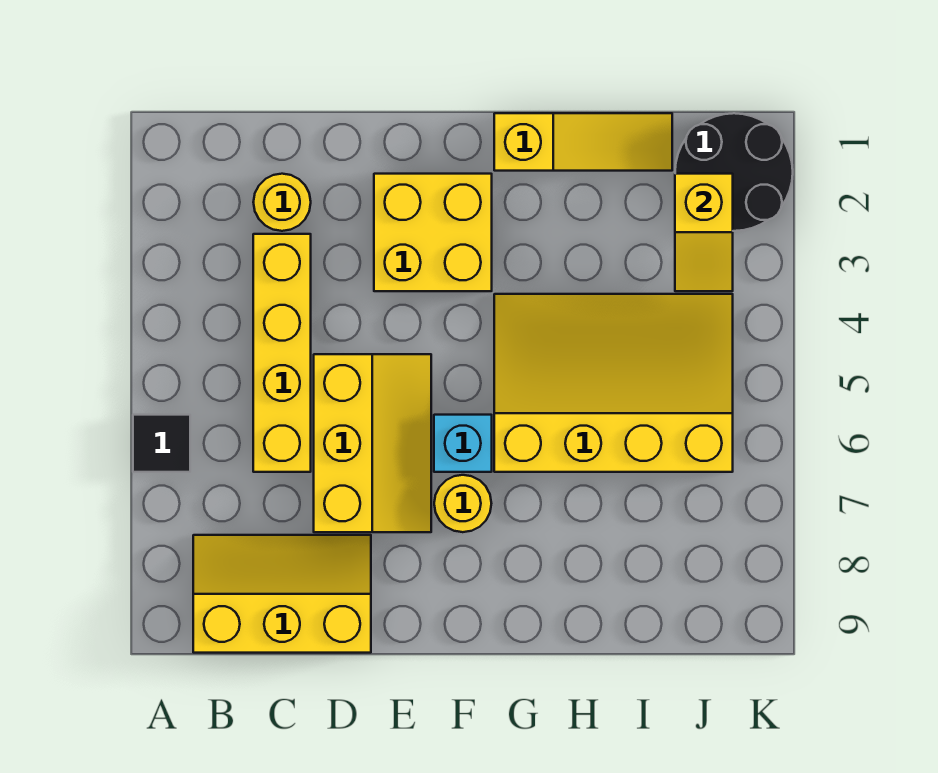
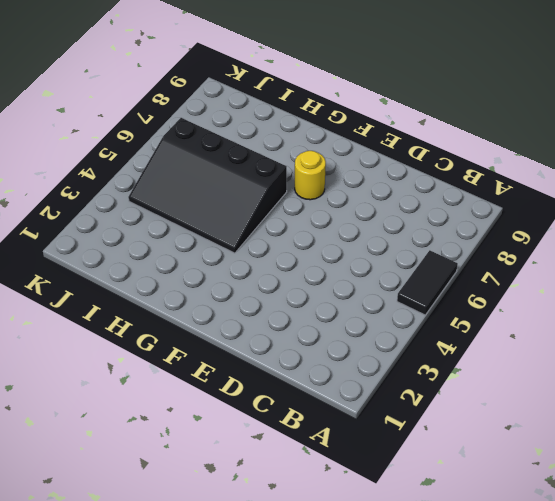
black 1x2 tile [397,250,458,315] -> black 1x1 tile [133,415,190,472]
black 3x4 slope [128,118,287,253] -> yellow 3x4 slope [494,294,733,472]
none -> yellow 2x3 slope [193,535,371,653]
none -> yellow 1x1 round brick [253,174,311,231]
none -> yellow 1x4 brick [253,234,311,472]

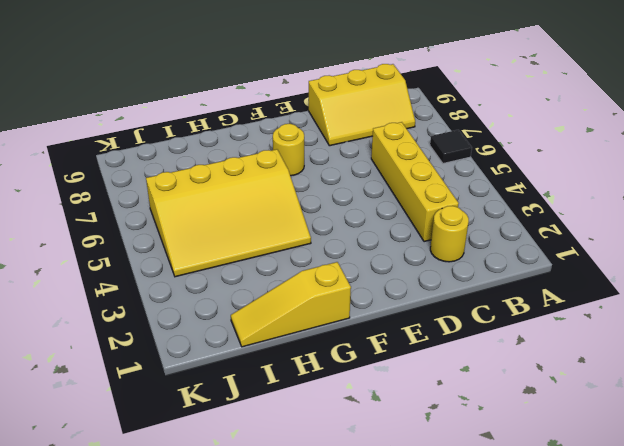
none -> yellow 2x3 slope [314,354,431,532]
none -> yellow 2x2 brick [374,174,492,291]
none -> cyan 1x1 brick [434,415,492,472]

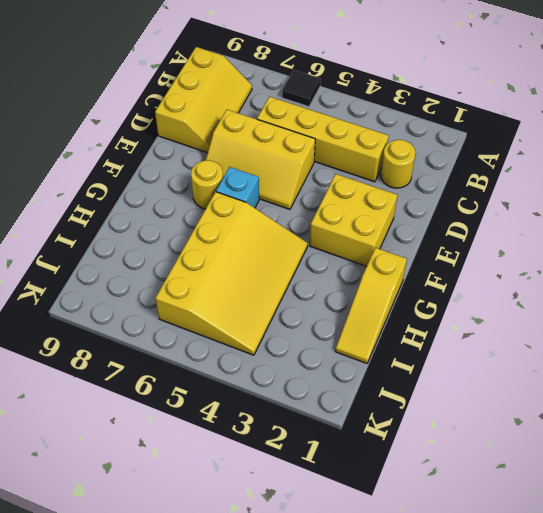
none -> black 2x2 round brick [675,113,793,231]
none -> yellow 1x2 slope [675,174,733,291]

